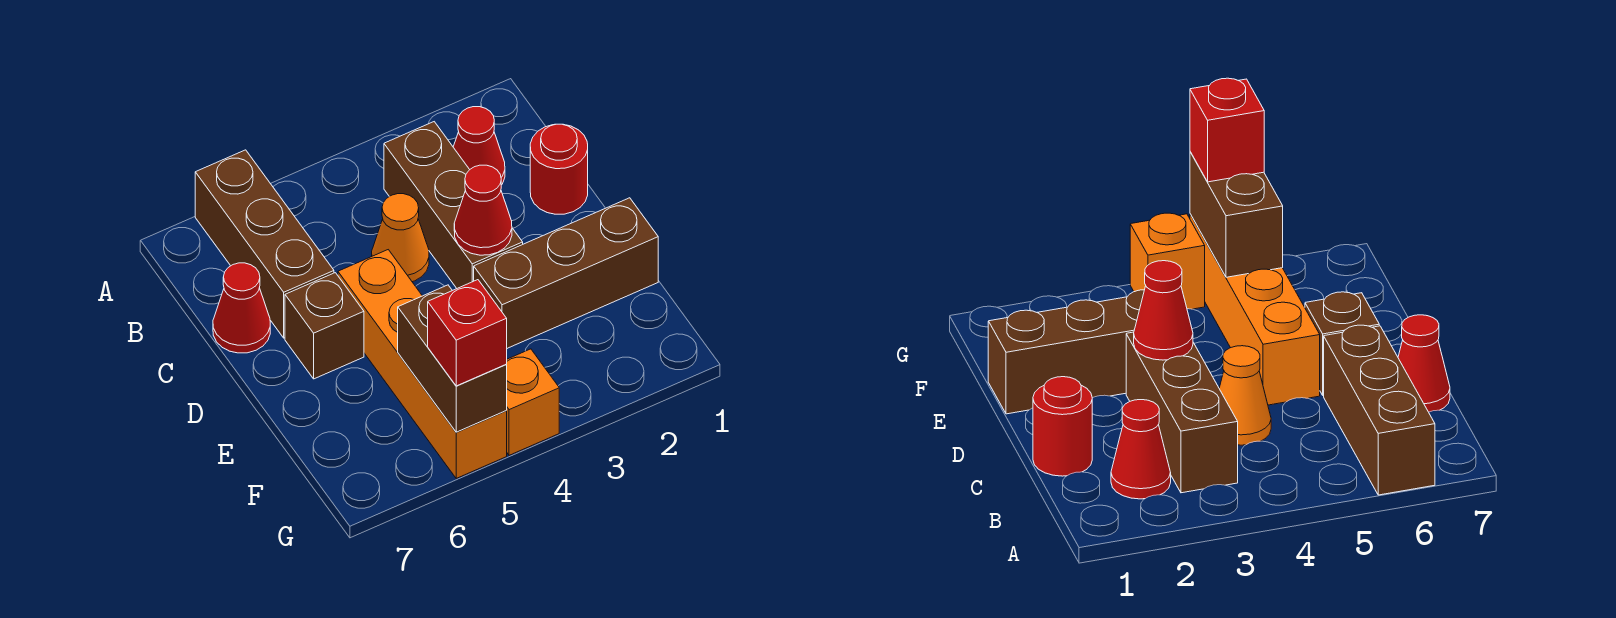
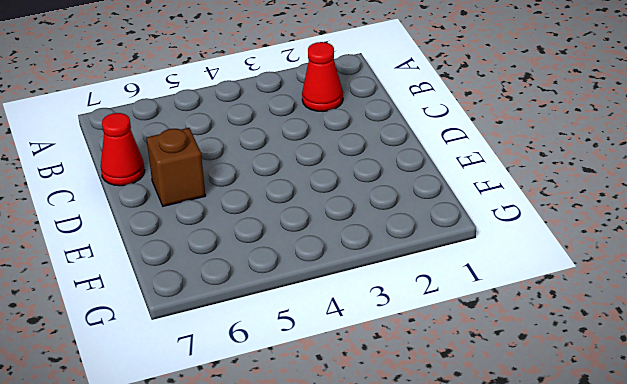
none -> brown 1x3 brick [195,150,334,338]
none -> brown 1x3 brick [384,122,523,288]
none -> red 1x1 round brick [530,124,588,214]

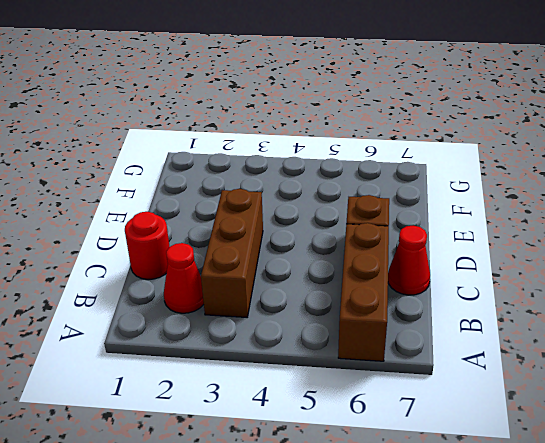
none -> orange 1x1 cone [372,194,429,282]
none -> orange 1x4 brick [338,250,507,478]
none -> brown 1x3 brick [474,198,658,348]

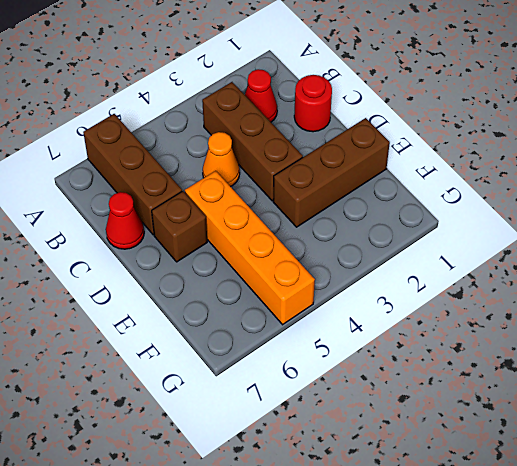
none -> orange 1x1 brick [506,349,559,455]
none -> red 1x1 cone [454,165,512,255]
none -> brown 1x2 brick [398,285,507,432]

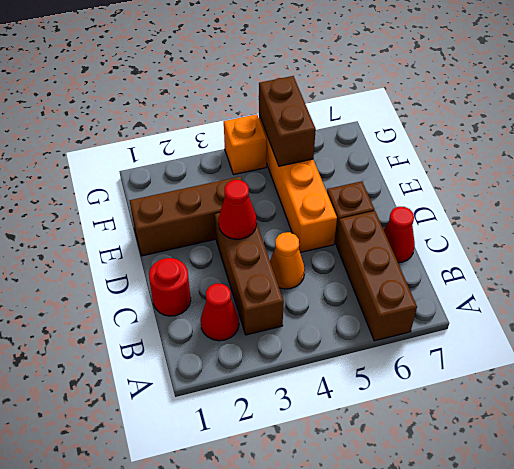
none -> red 1x1 brick [428,280,507,386]

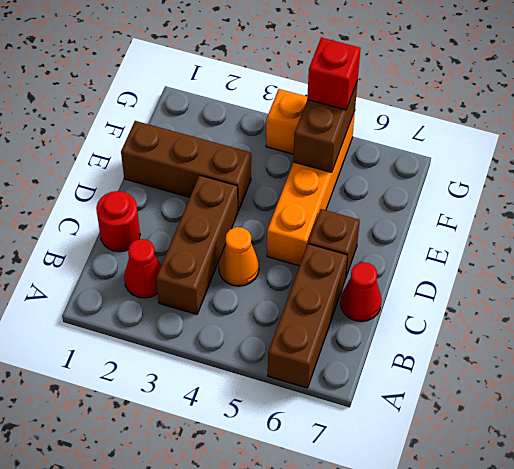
none -> red 1x1 cone [454,165,512,255]

